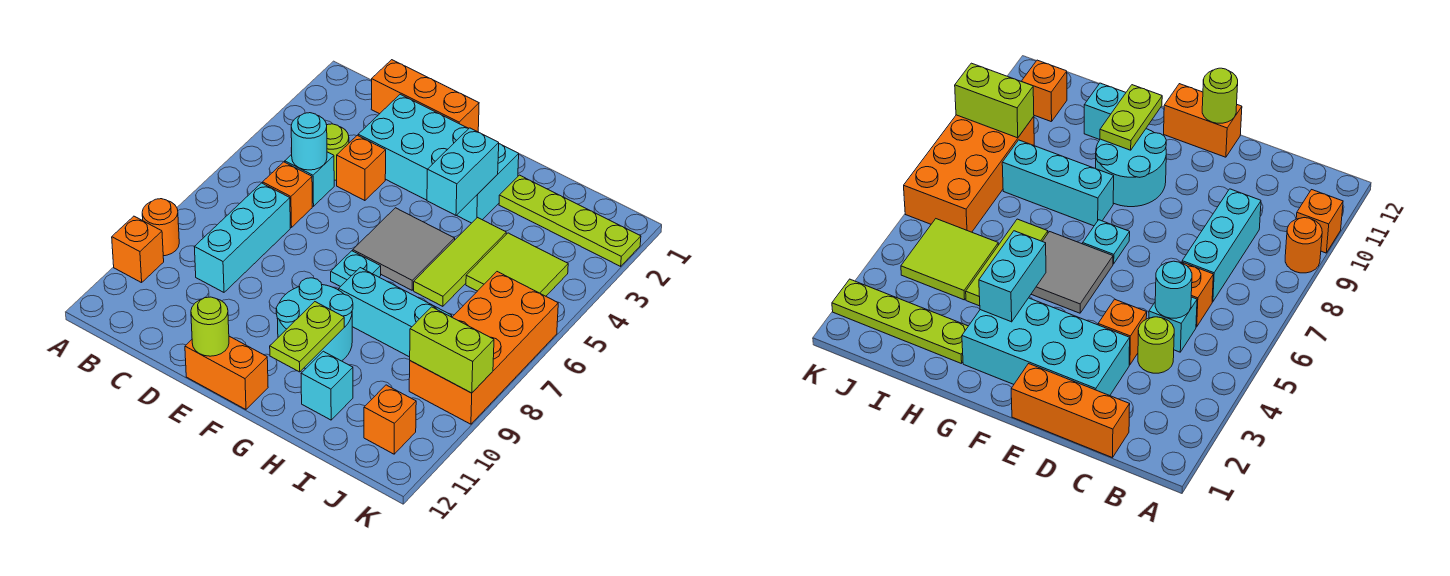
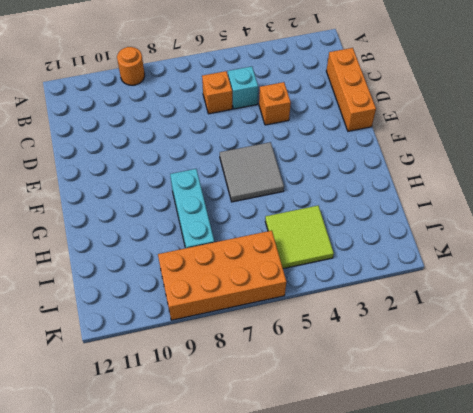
none -> orange 1x1 brick [112,216,164,283]
none -> lime 1x1 round brick [327,124,349,180]
none -> cyan 1x3 brick [194,183,290,292]

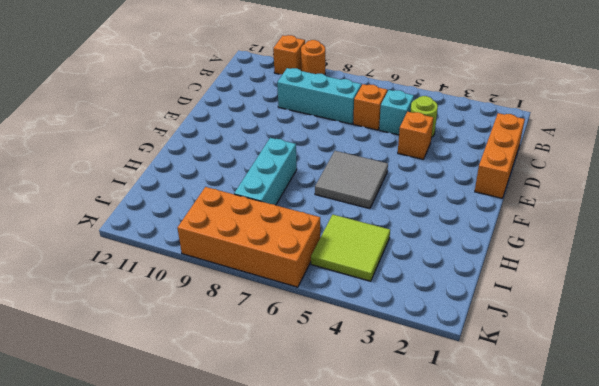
none -> cyan 2x4 brick [358,94,519,223]
none -> orange 1x2 brick [185,336,268,409]
none -> cyan 1x1 plate [331,251,381,287]

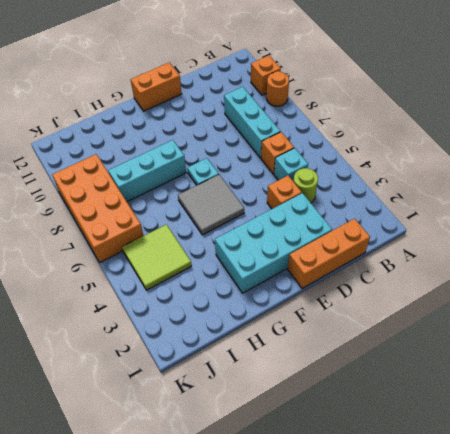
none -> cyan 2x2 round brick [276,278,353,369]
none -> lime 1x4 plate [499,175,641,266]
none -> lime 1x3 tile [414,218,506,306]

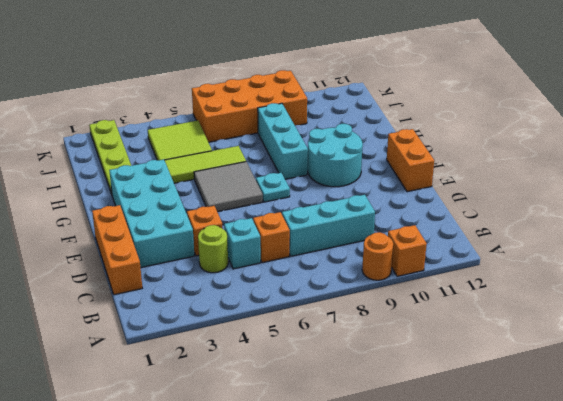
none -> cyan 1x1 brick [301,351,353,420]
none -> orange 1x1 brick [364,385,416,454]
none -> cyan 1x1 round brick [291,113,327,170]

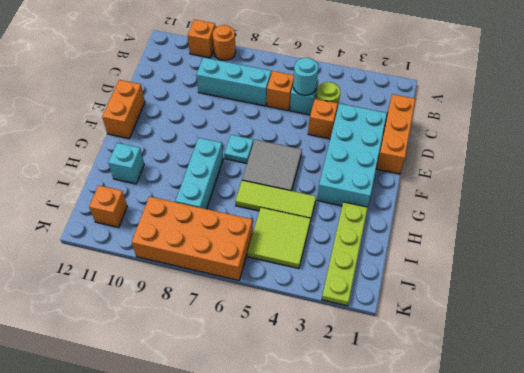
none -> cyan 2x2 round brick [276,278,353,369]
none -> lime 1x1 round brick [191,297,229,356]
none -> cyan 1x2 brick [427,128,499,215]

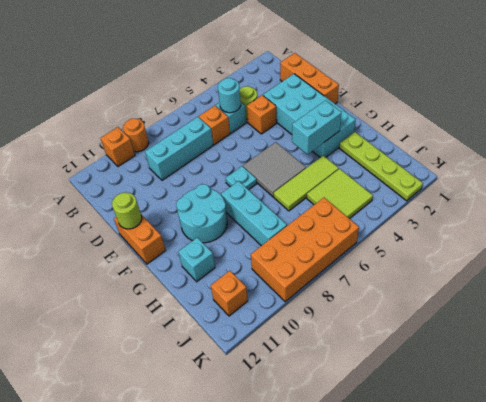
none -> lime 1x2 plate [270,302,344,372]
none -> lime 1x2 brick [410,307,494,393]

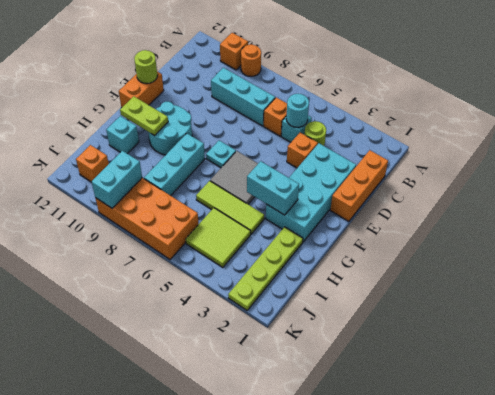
cyan 1x2 brick [92,151,142,208] -> lime 1x2 brick [410,307,494,393]

